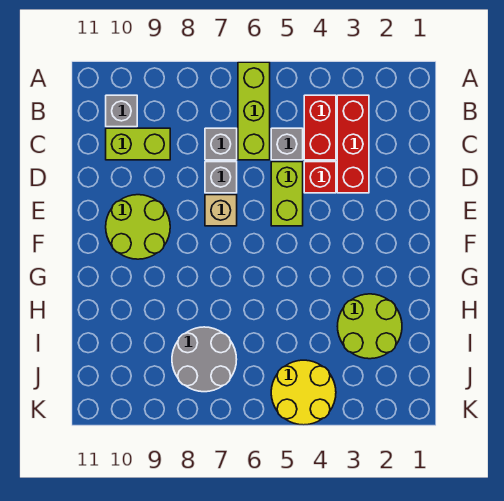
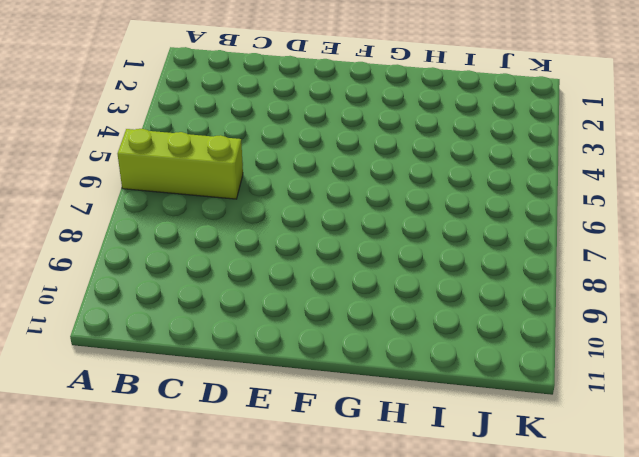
none -> red 1x3 brick [337,95,369,193]
none -> red 1x2 brick [304,95,336,160]
none -> grey 1x1 brick [106,95,137,127]

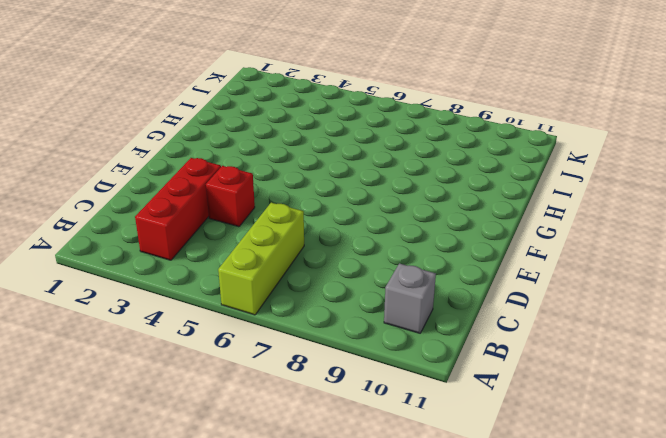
none -> red 1x2 brick [304,95,336,160]
none -> grey 1x1 brick [271,128,303,160]
none -> grey 1x1 brick [205,128,237,160]

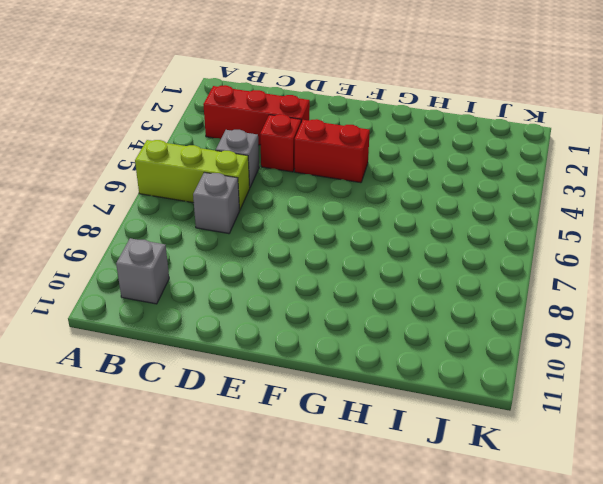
red 1x2 brick [295,119,370,183] -> red 1x2 brick moved to [304,95,336,160]
none -> lime 1x2 brick [106,128,170,160]
none -> lime 1x2 brick [271,162,303,226]
none -> grey 1x1 brick [205,162,237,193]

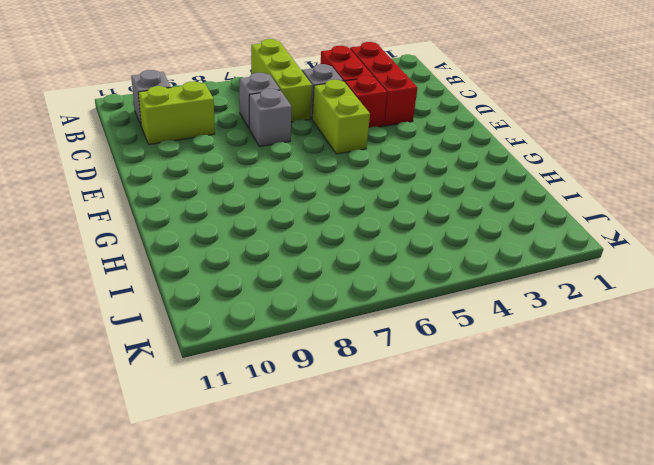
none -> tan 1x1 brick [205,195,237,226]
none -> lime 2x2 round brick [106,195,170,259]
none -> lime 2x2 round brick [337,294,402,359]

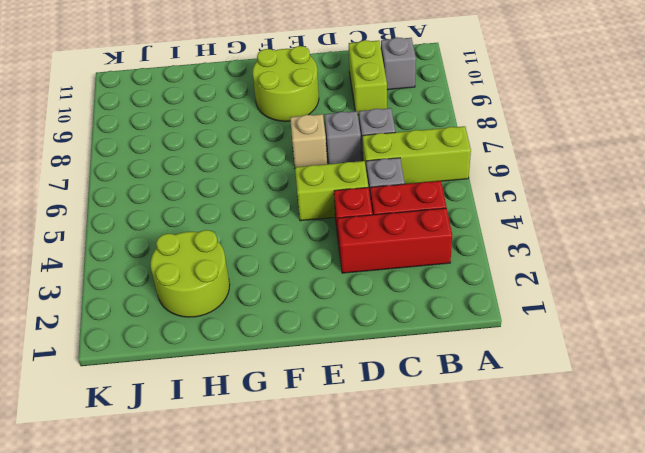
none -> grey 2x2 round brick [172,327,237,392]
none -> yellow 2x2 round brick [271,360,336,425]

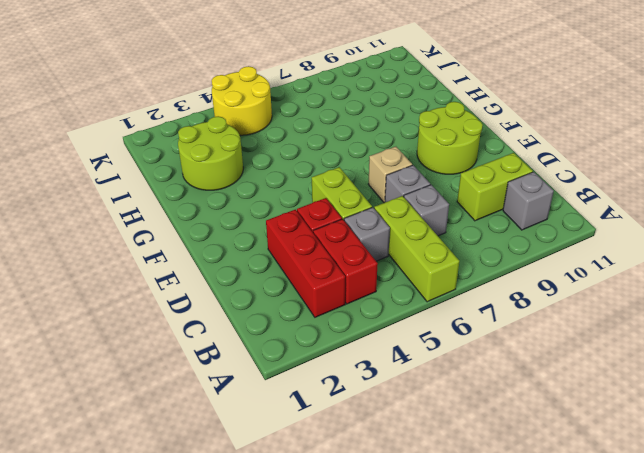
none -> grey 2x2 round brick [172,327,237,392]

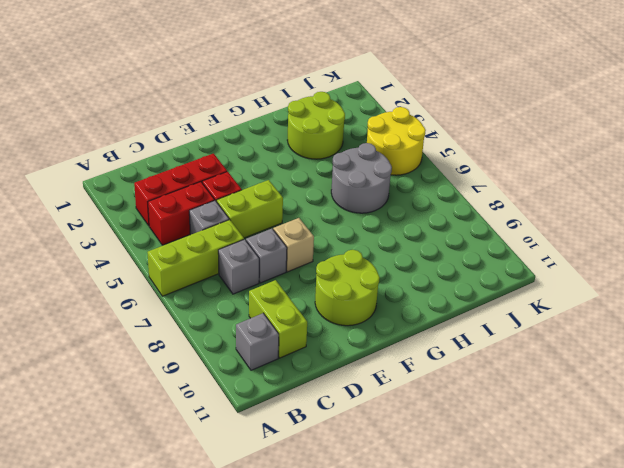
grey 2x2 round brick [331,143,392,213] -> grey 2x2 round brick moved to [172,327,237,392]

